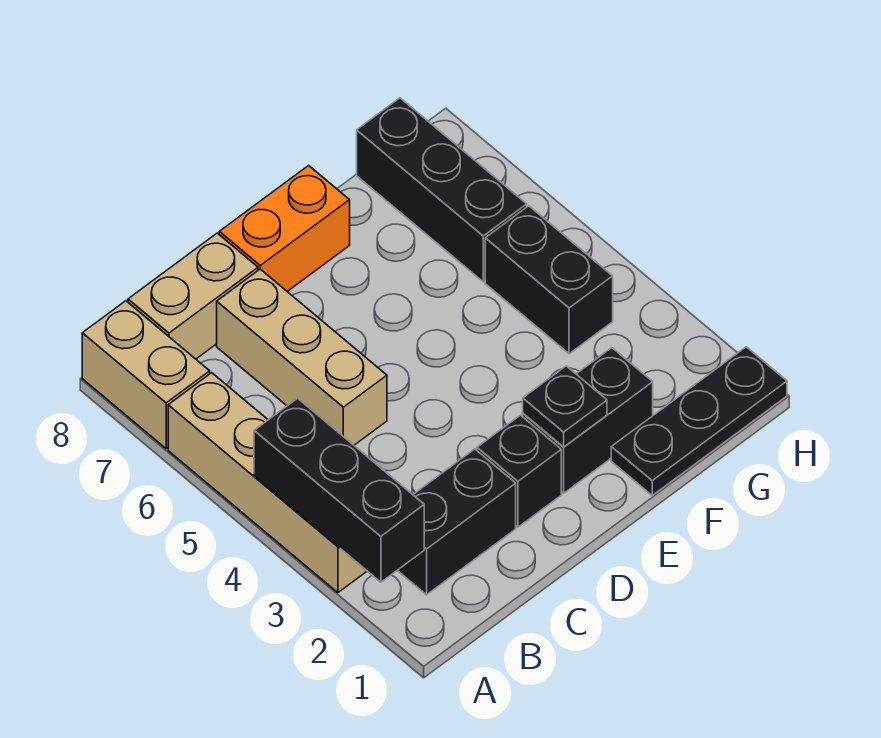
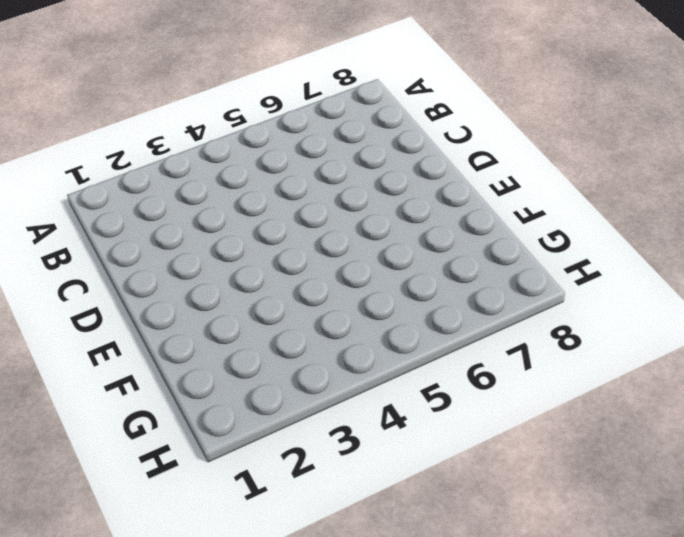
none -> tan 1x4 brick [168,373,367,593]
none -> tan 1x2 brick [82,301,210,449]
none -> black 1x2 brick [397,449,516,595]

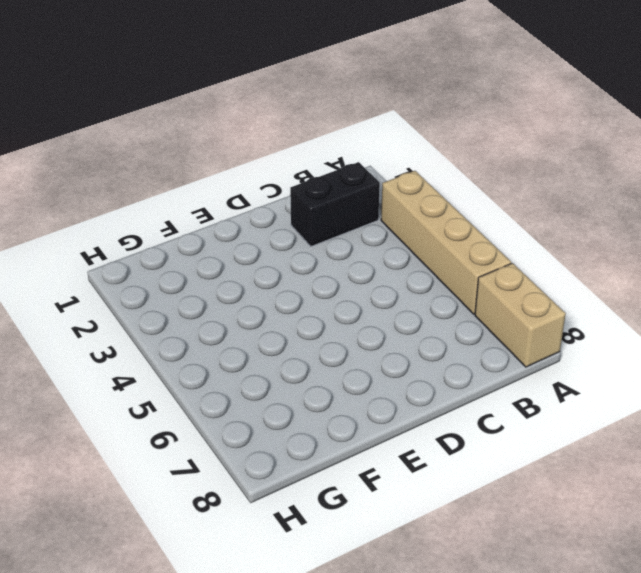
none -> tan 1x2 brick [128,233,258,359]
none -> tan 1x3 brick [217,269,387,445]
none -> black 1x1 brick [477,415,561,527]

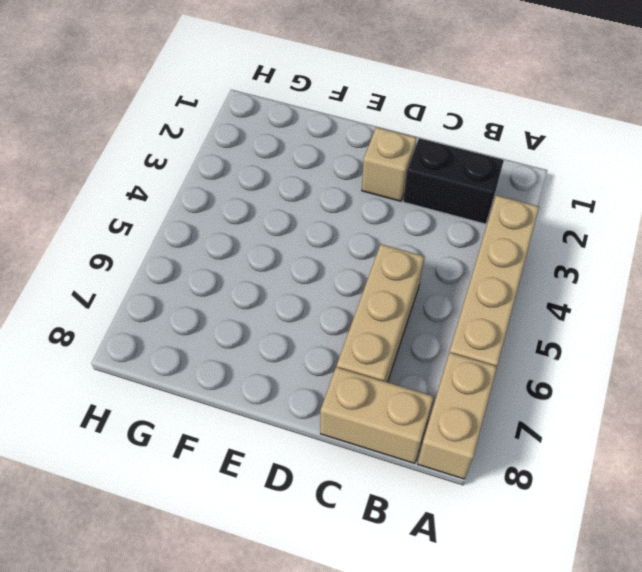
tan 1x1 brick [362,127,416,201] -> black 1x1 brick [477,415,561,527]
none -> orange 1x2 brick [219,166,350,291]
none -> black 1x2 brick [523,348,653,493]
none -> black 1x3 plate [611,347,787,495]

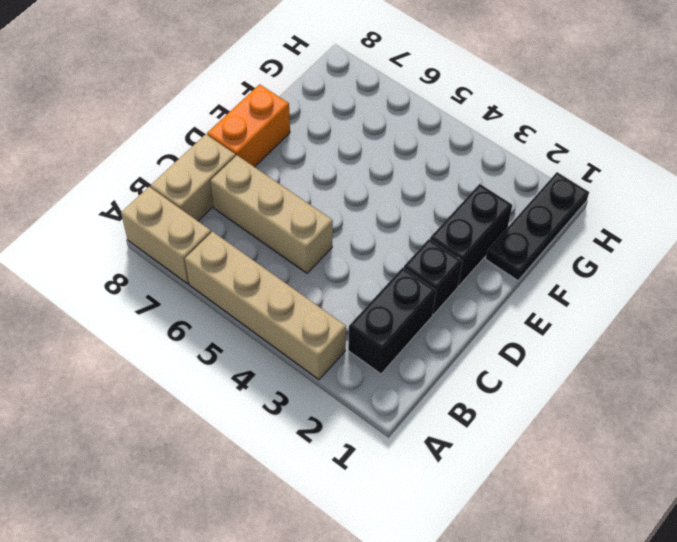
none -> black 1x2 brick [485,206,613,354]
none -> black 1x3 brick [357,98,527,282]
none -> black 1x3 brick [254,398,424,582]

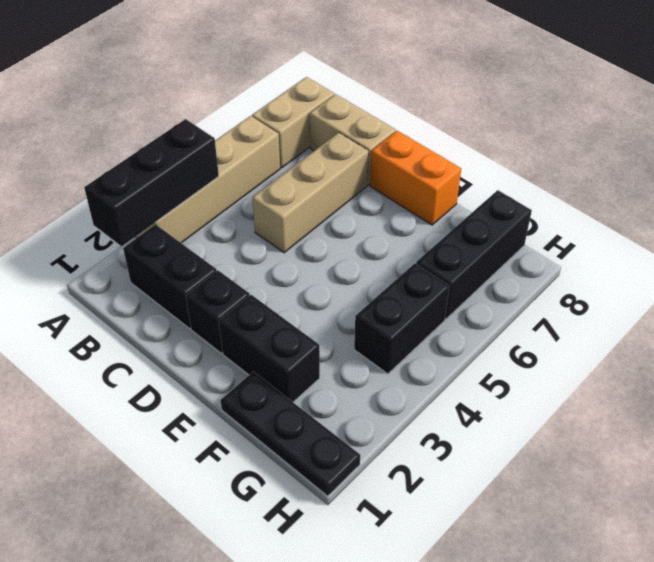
none -> black 1x1 plate [523,366,607,447]

